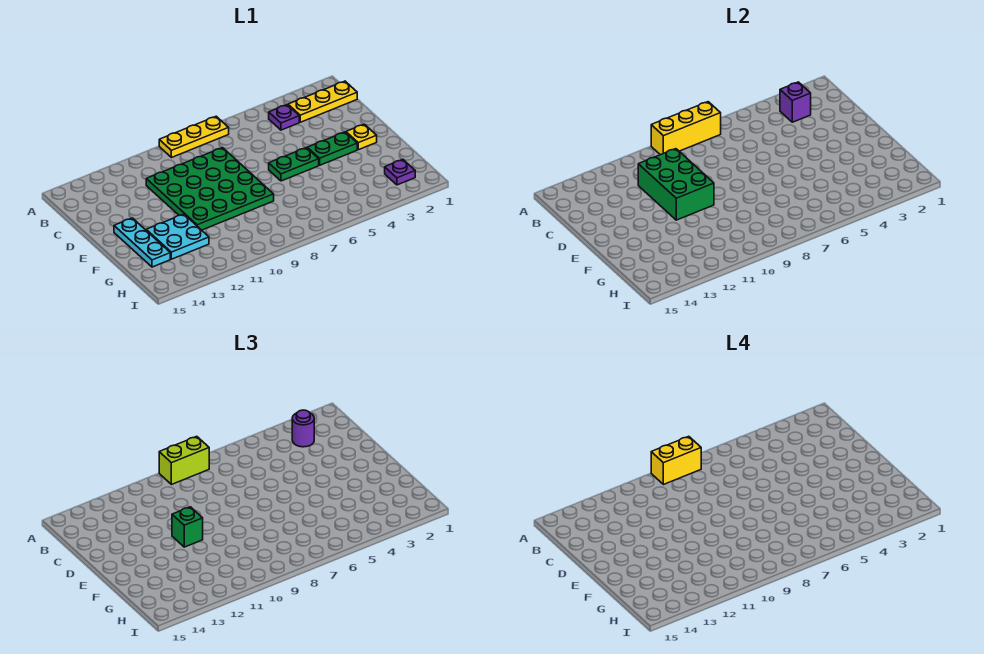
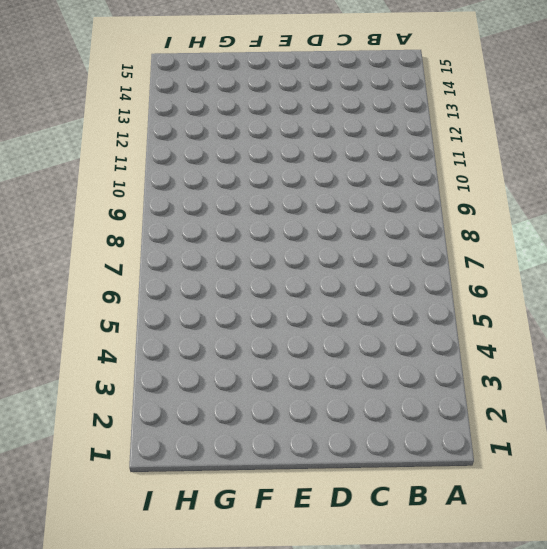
none -> yellow 1x3 plate [159,116,229,158]
none -> yellow 1x3 plate [288,81,357,122]
none -> purple 1x1 plate [269,105,299,130]

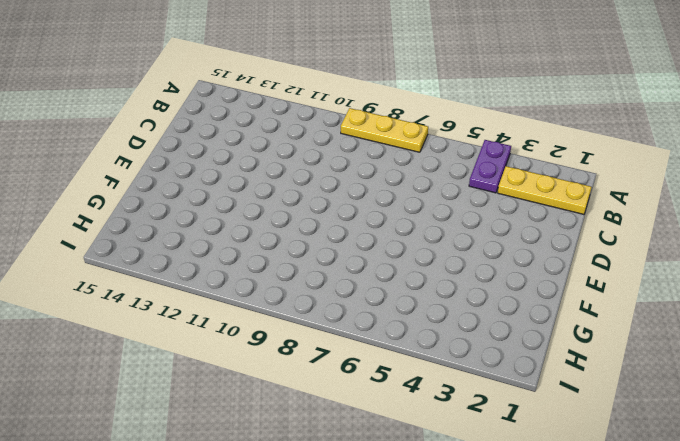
purple 1x2 plate [469,140,511,193] -> purple 1x1 plate [269,105,299,130]
none -> green 4x4 plate [146,148,274,230]
none -> yellow 1x1 plate [346,124,377,150]
none -> green 1x2 plate [307,132,357,165]

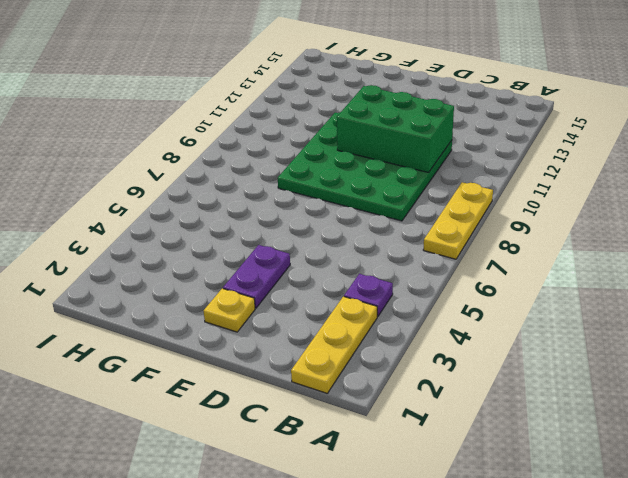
purple 1x2 plate [223,245,290,308] -> green 1x2 plate [307,132,357,165]
none -> green 1x2 plate [269,148,319,181]
none -> cyan 1x3 plate [114,218,170,267]
none -> cyan 2x2 plate [146,214,209,259]

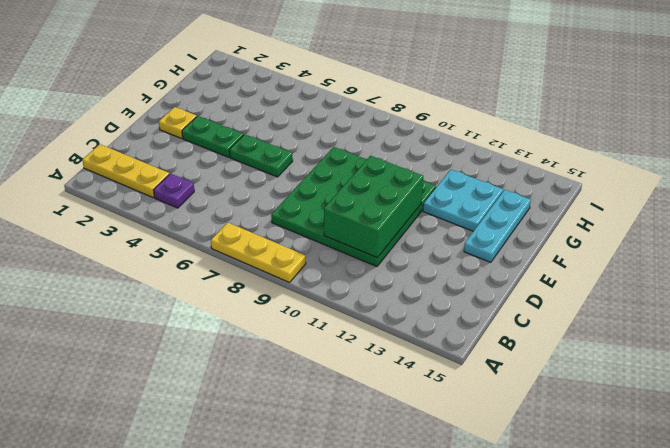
none -> purple 1x1 plate [385,160,415,185]
none -> yellow 1x3 brick [651,102,721,155]
none -> purple 1x1 brick [780,82,811,122]

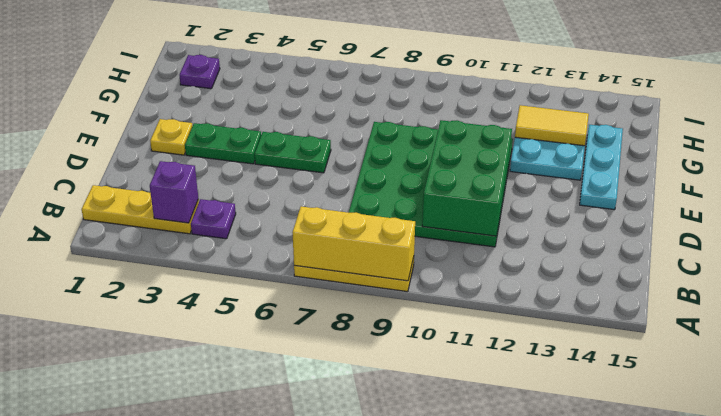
yellow 1x2 tile [515,105,589,146] -> none
none -> lime 1x2 brick [159,436,209,485]
none -> purple 1x1 round brick [292,410,314,447]
none -> green 1x1 brick [172,507,203,547]

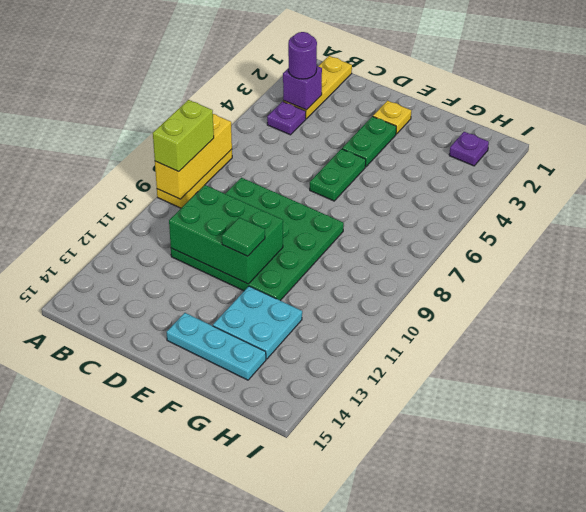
green 1x1 tile [222,217,265,256] -> green 1x1 brick [172,507,203,547]
none -> yellow 1x2 brick [651,436,701,485]

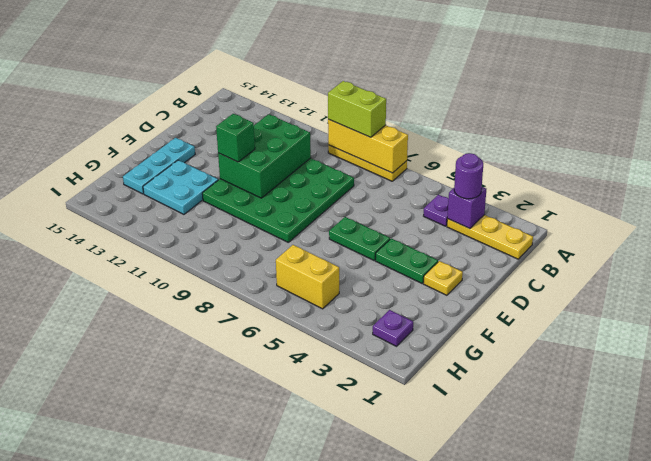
yellow 1x2 brick [276,245,339,309] -> yellow 1x2 brick moved to [651,436,701,485]

